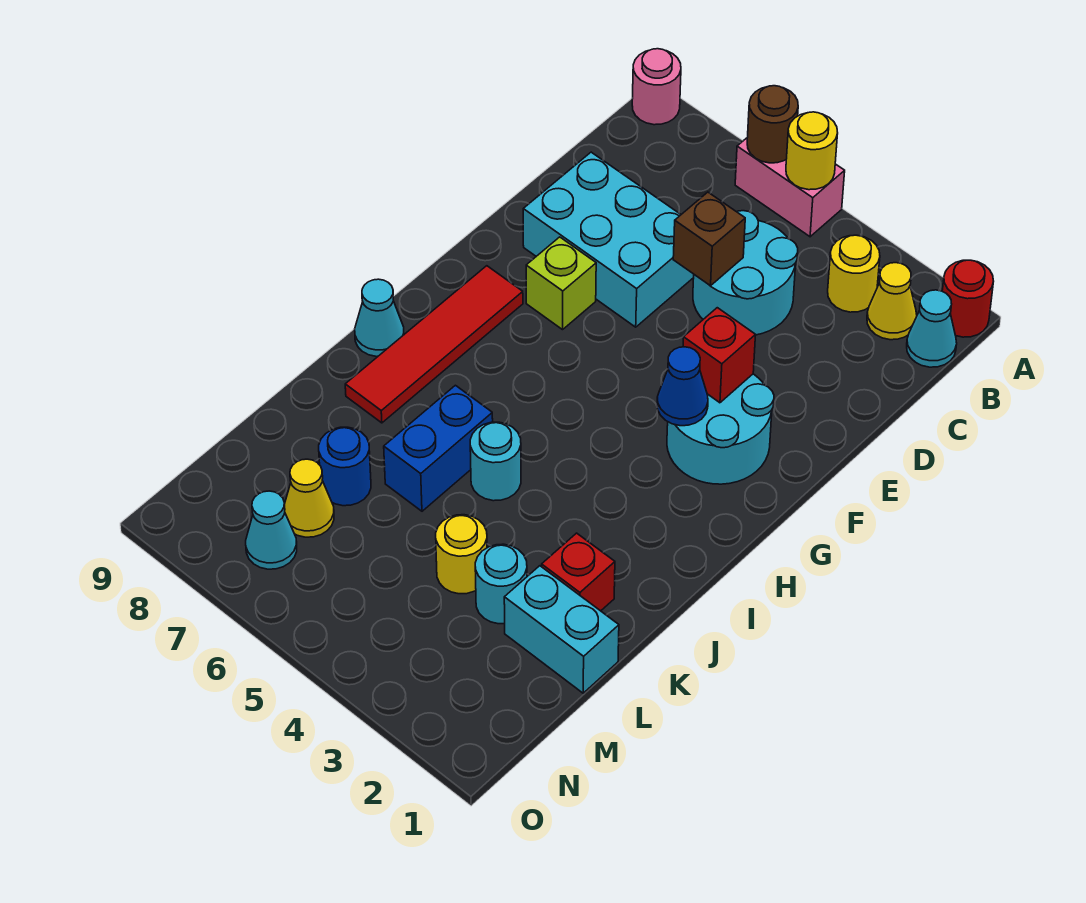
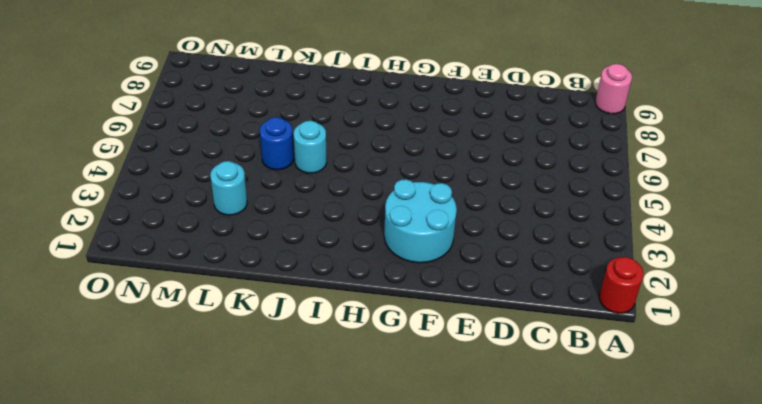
blue 1x1 round brick [260,117,294,170] -> blue 1x1 round brick moved to [319,427,371,506]
none -> pink 1x2 brick [735,138,845,237]
none -> cyan 1x1 cone [907,290,957,367]
none -> yellow 1x1 cone [867,263,917,340]

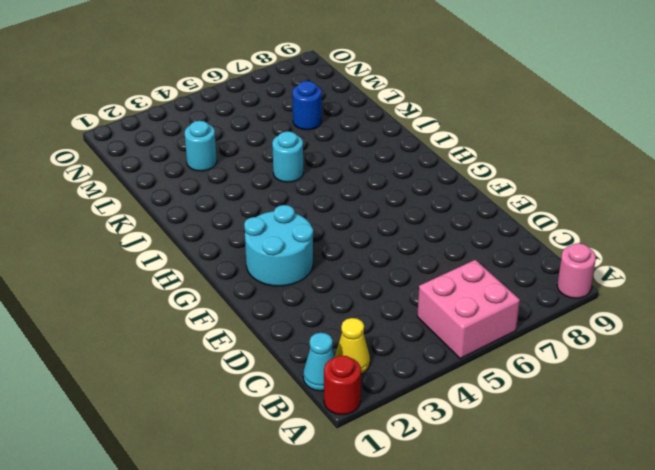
pink 2x2 brick [417,260,520,359] -> pink 1x2 brick [735,138,845,237]
none -> yellow 1x1 round brick [828,235,880,312]
none -> cyan 2x2 round brick [693,211,798,335]
none -> cyan 2x3 brick [523,152,694,327]

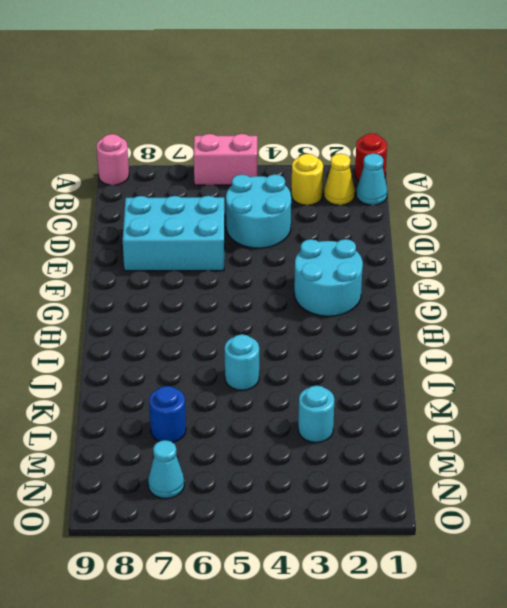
none -> lime 1x1 brick [526,237,596,330]
none -> red 1x4 tile [345,266,523,423]
none -> cyan 1x1 cone [355,279,404,357]

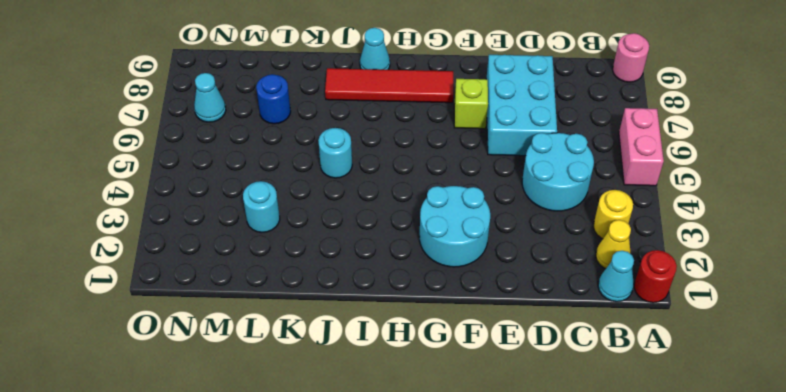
none -> blue 1x2 brick [384,385,493,511]
none -> red 1x1 brick [542,533,615,611]
none -> cyan 1x2 brick [504,566,619,693]

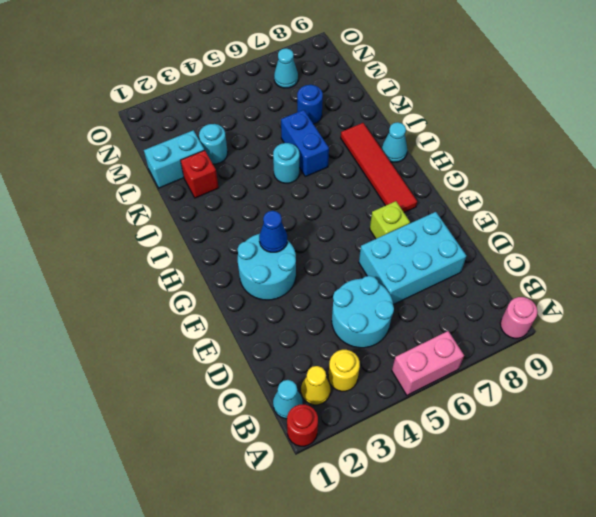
none -> yellow 1x1 round brick [436,515,487,594]
none -> yellow 1x1 cone [285,459,334,537]
none -> yellow 1x1 round brick [786,112,838,190]

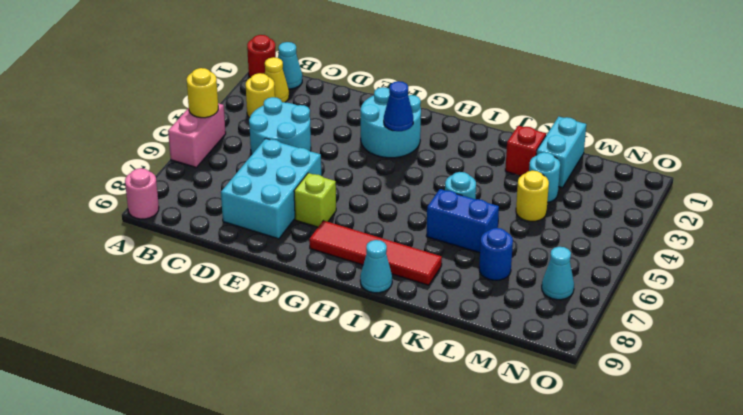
none -> yellow 1x1 cone [285,459,334,537]
none -> brown 1x1 round brick [747,86,798,163]
none -> brown 1x1 brick [673,192,745,286]

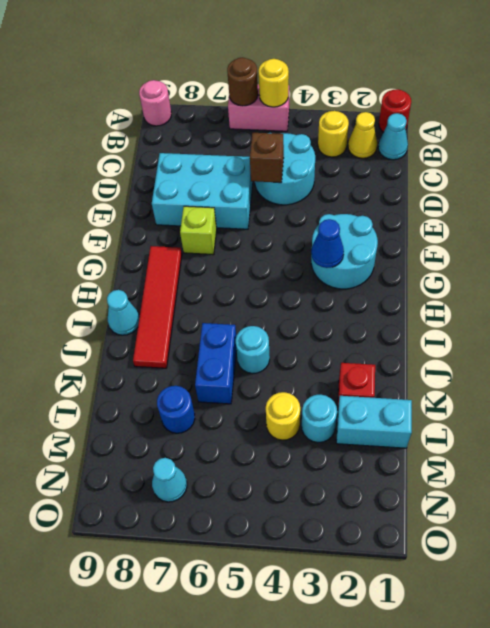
none -> yellow 1x1 cone [285,459,334,537]
none -> red 1x1 brick [683,308,756,403]

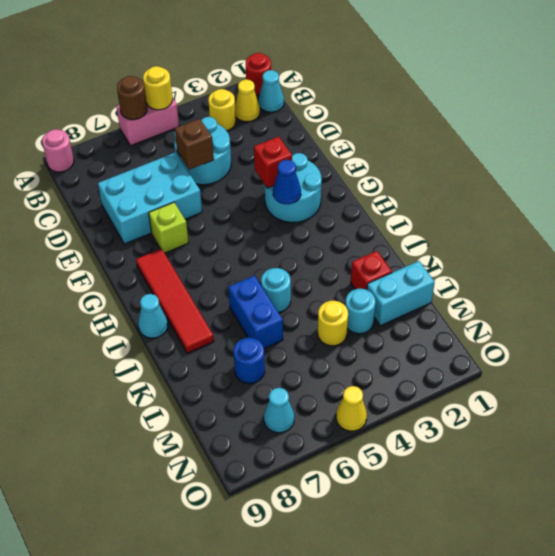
yellow 1x1 cone [336,386,367,431] -> yellow 1x1 cone moved to [285,459,334,537]

